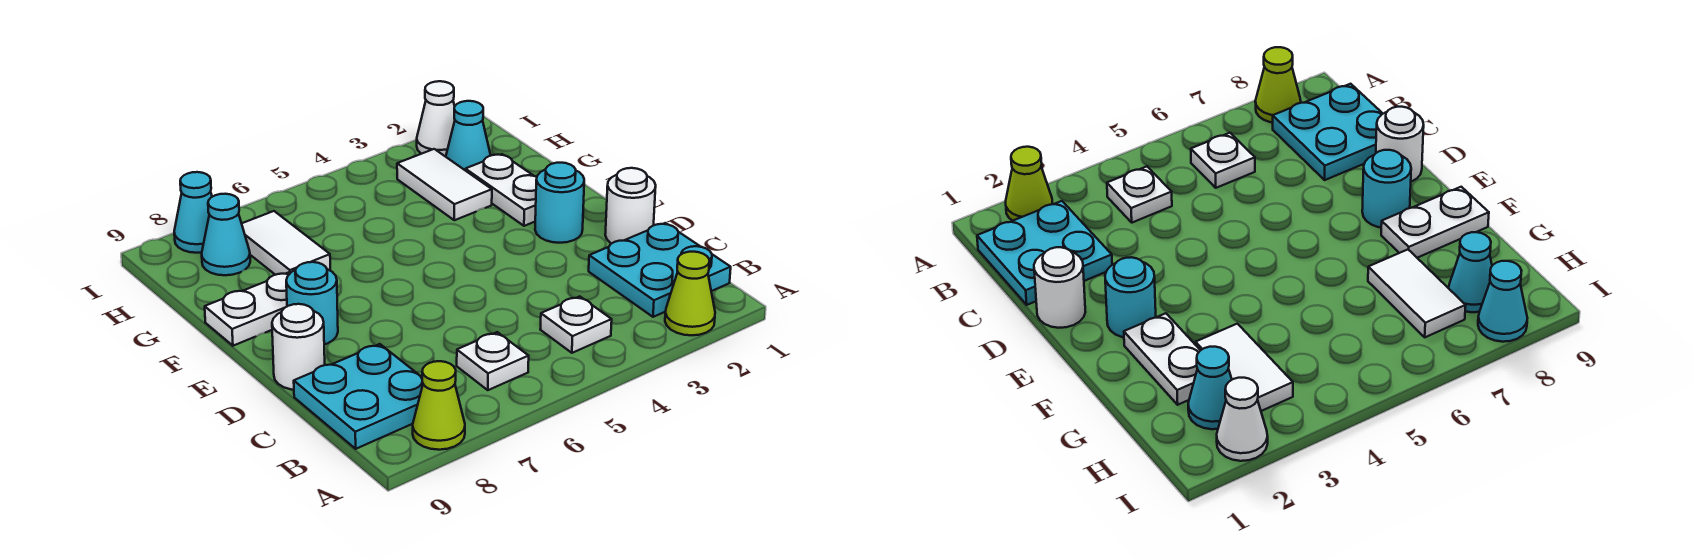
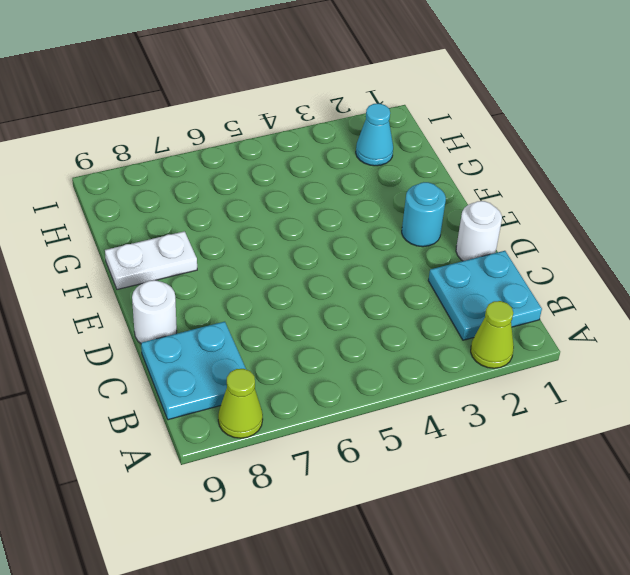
none -> white 1x1 plate [540,296,612,353]
none -> white 1x1 plate [457,332,529,390]
none -> cyan 1x1 round brick [286,262,338,344]

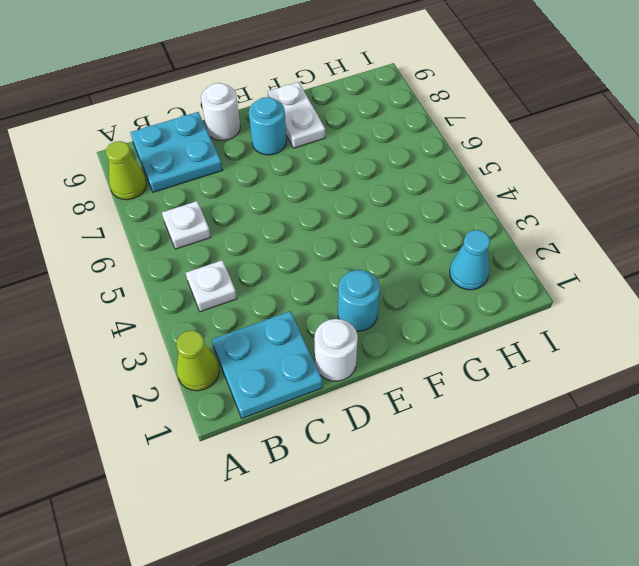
none -> white 1x2 plate [465,154,537,226]
none -> white 1x2 tile [397,149,492,220]
none -> white 1x2 tile [242,211,330,275]

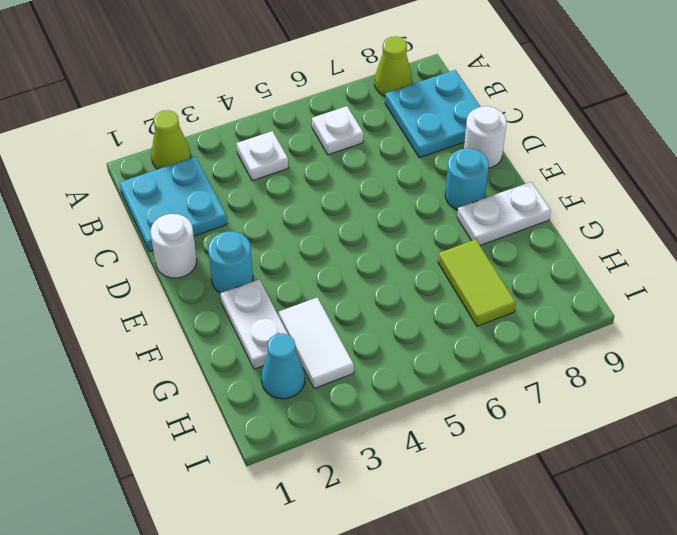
lime 1x2 tile [438,239,516,326] -> white 1x2 tile [242,211,330,275]
none -> cyan 1x1 cone [202,194,250,275]
none -> white 1x1 cone [417,81,455,157]
none -> cyan 1x1 cone [174,172,212,253]

